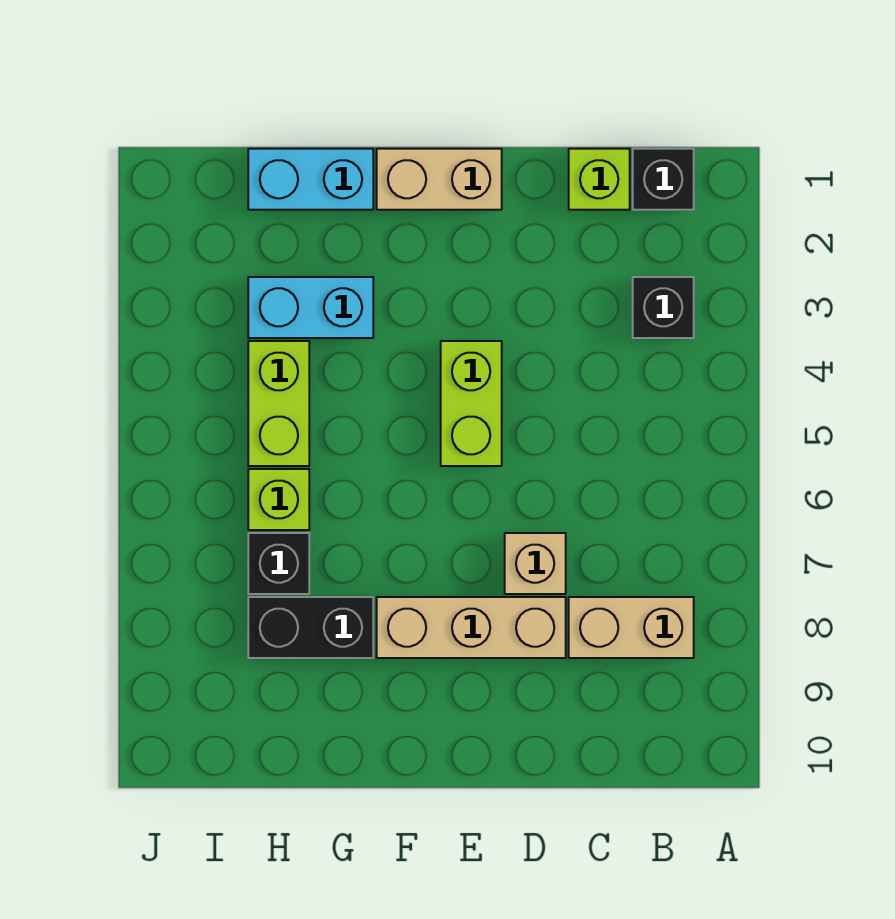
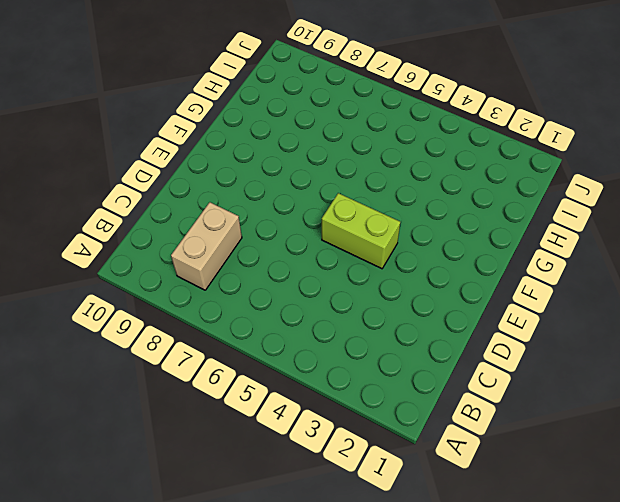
none -> black 1x1 brick [633,149,694,210]
none -> black 1x1 brick [633,277,694,338]
none -> lime 1x1 brick [569,149,630,210]

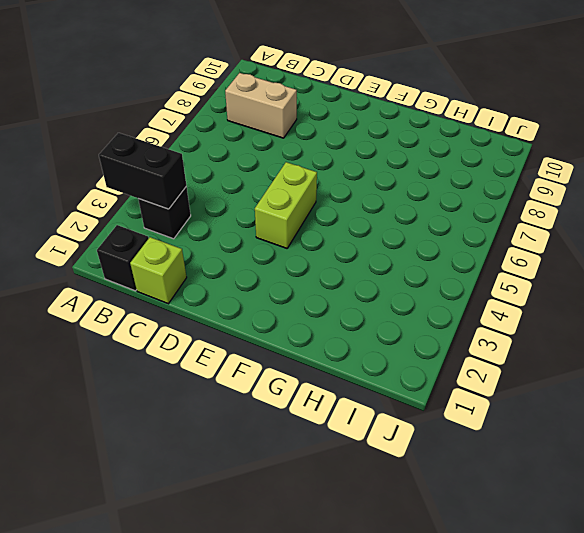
black 1x2 brick [99,133,186,209] -> black 1x2 brick moved to [248,597,373,658]
none -> tan 1x1 brick [505,533,566,594]
none -> tan 1x3 brick [377,597,566,658]
none -> tan 1x2 brick [377,149,502,210]

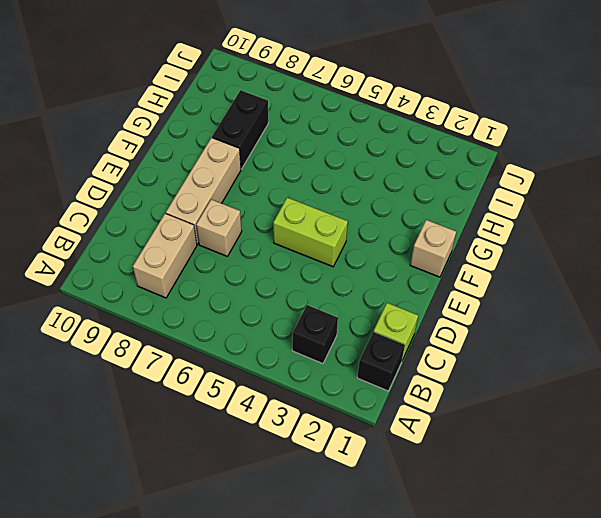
tan 1x1 brick [410,220,456,277] -> tan 1x2 brick [377,149,502,210]
none -> cyan 1x2 brick [248,149,373,210]
none -> cyan 1x2 brick [248,277,373,338]
none -> lime 1x2 brick [248,341,309,466]

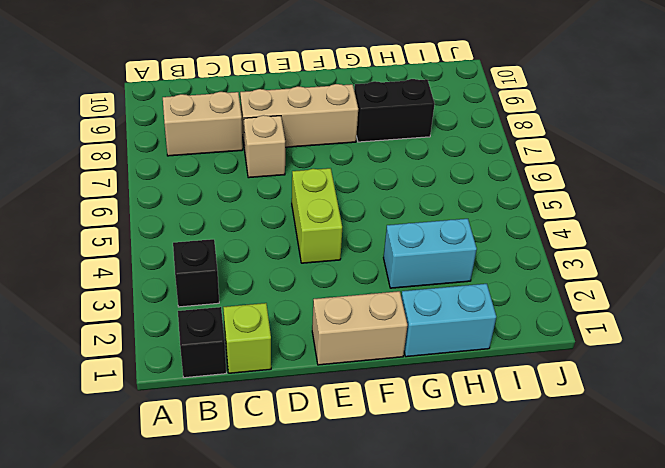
none -> lime 1x2 brick [248,341,309,466]
none -> lime 1x1 brick [248,469,309,530]
none -> black 1x1 brick [248,533,309,594]

